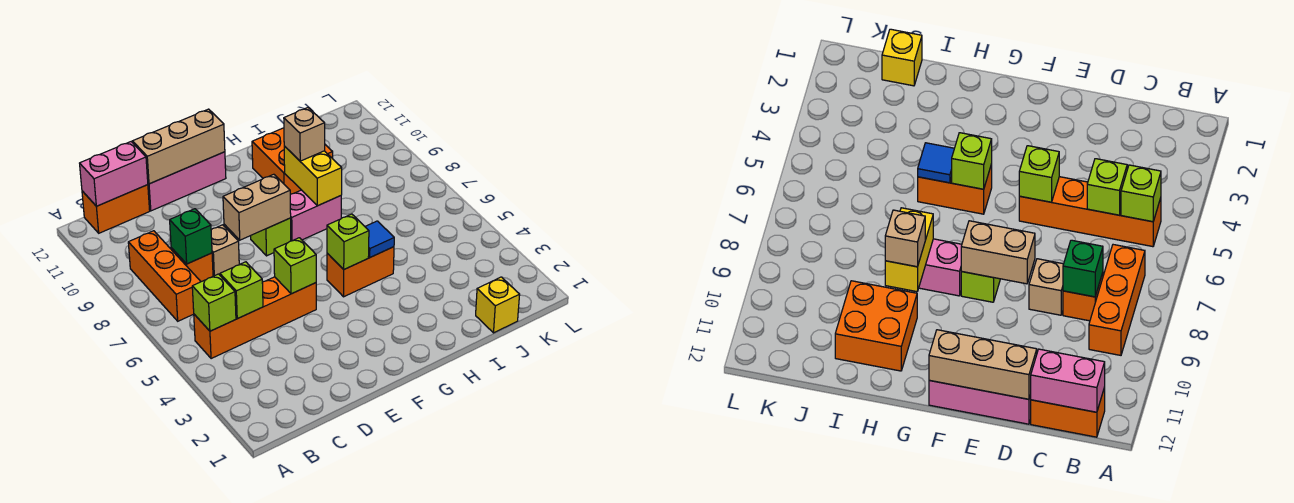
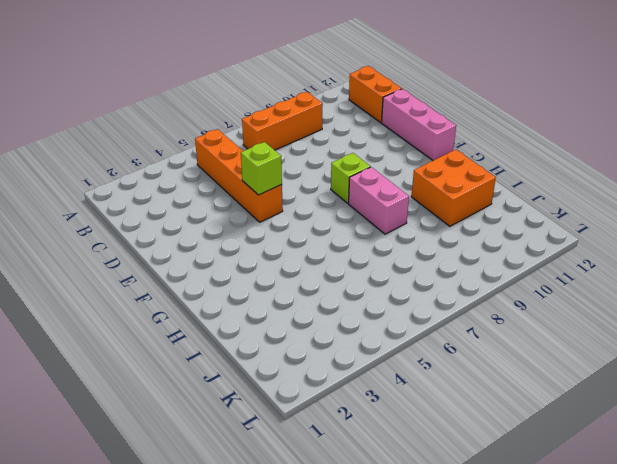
none -> orange 1x1 brick [171,248,213,282]
none -> tan 1x1 brick [211,225,239,276]
none -> orange 1x2 brick [327,247,394,297]

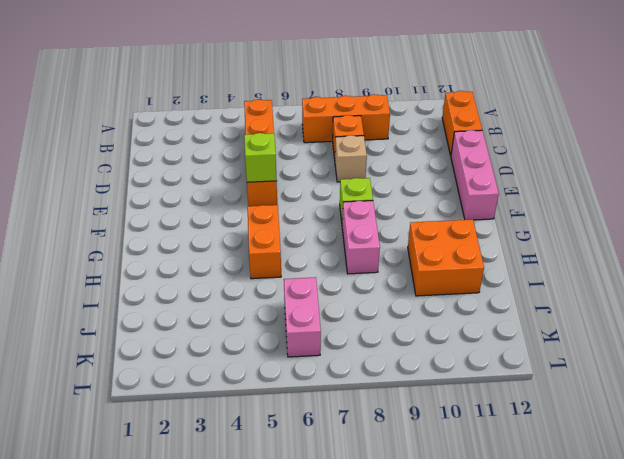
pink 1x2 brick [284,277,321,357] -> pink 1x2 brick moved to [80,142,148,206]
none -> yellow 1x1 brick [476,277,520,333]
none -> lime 1x1 brick [192,274,236,331]
none -> lime 1x1 brick [220,262,263,319]

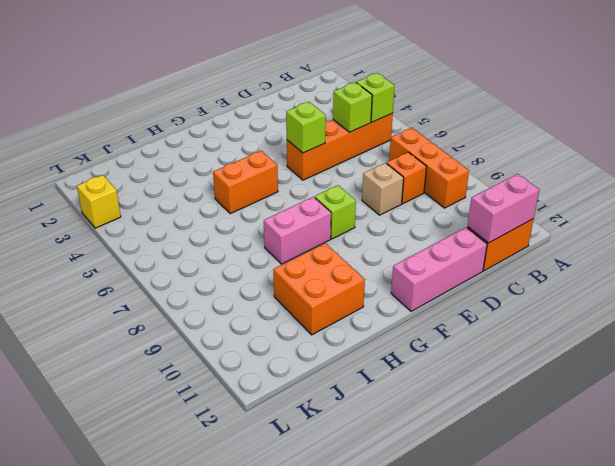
yellow 1x1 brick [77,175,121,228] -> yellow 1x1 brick moved to [476,277,520,333]
none -> green 1x1 brick [170,209,212,264]
none -> tan 1x3 brick [133,109,225,184]
none -> tan 1x2 brick [223,174,291,240]

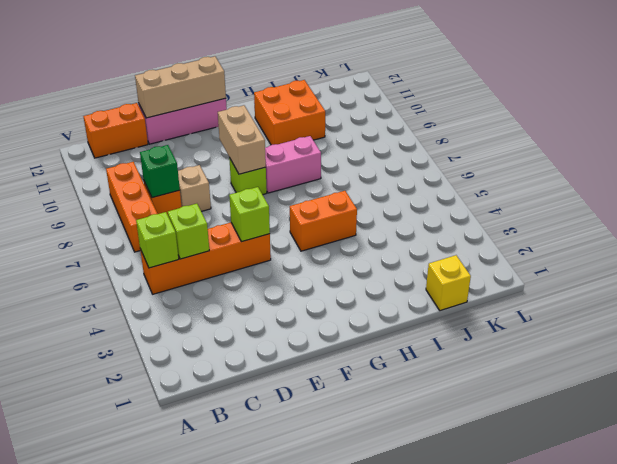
tan 1x2 brick [218,105,266,174] -> tan 1x2 brick turned to [223,174,291,240]
none -> pink 1x2 brick [80,142,148,206]
none -> lime 1x1 brick [327,214,369,269]
none -> blue 1x1 tile [365,221,394,257]

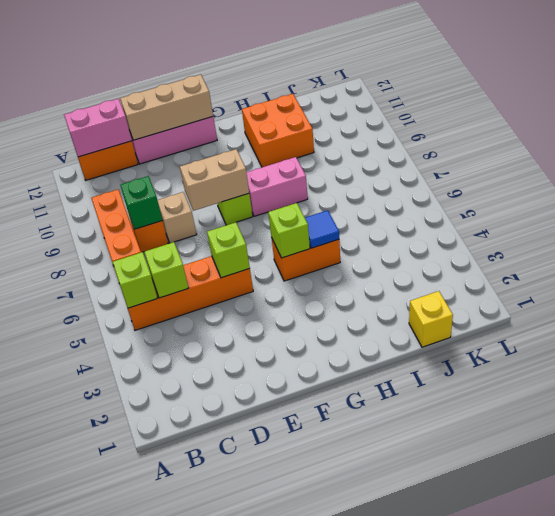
none -> yellow 1x2 brick [284,146,342,206]
none -> tan 1x1 brick [284,108,325,161]

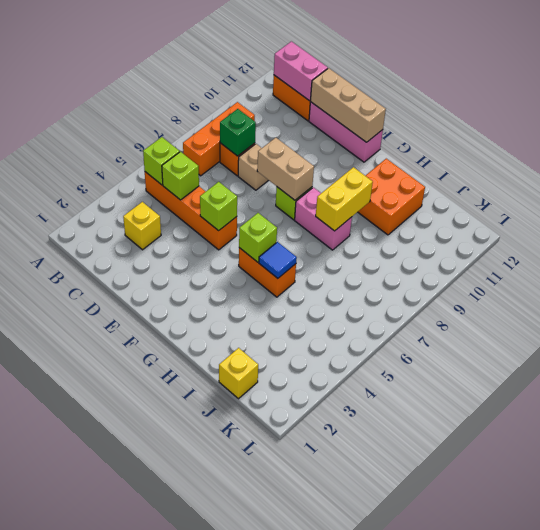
yellow 1x1 brick [123,202,161,250] -> none
none -> tan 1x1 brick [284,108,325,161]

